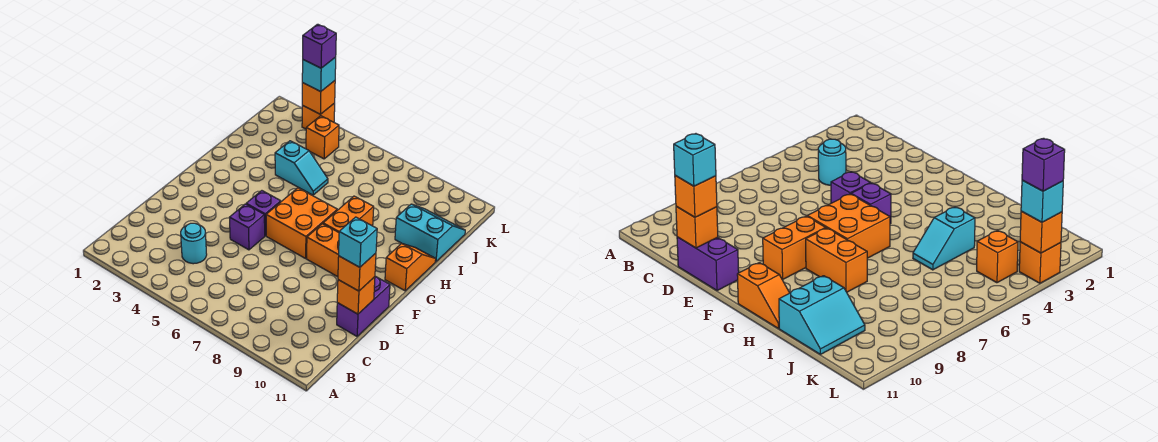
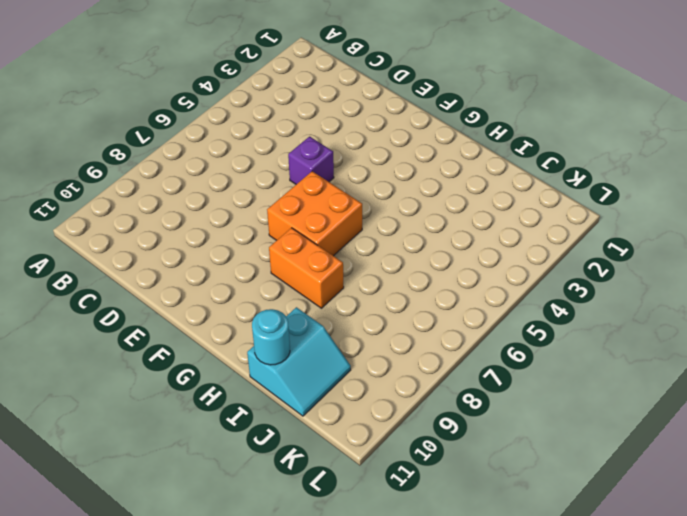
cyan 1x1 round brick [252,309,290,365] -> cyan 1x1 round brick moved to [181,223,207,264]
none -> purple 1x2 brick [337,276,390,336]
none -> purple 1x1 brick [246,191,281,236]
none -> orange 1x2 brick [307,224,339,277]

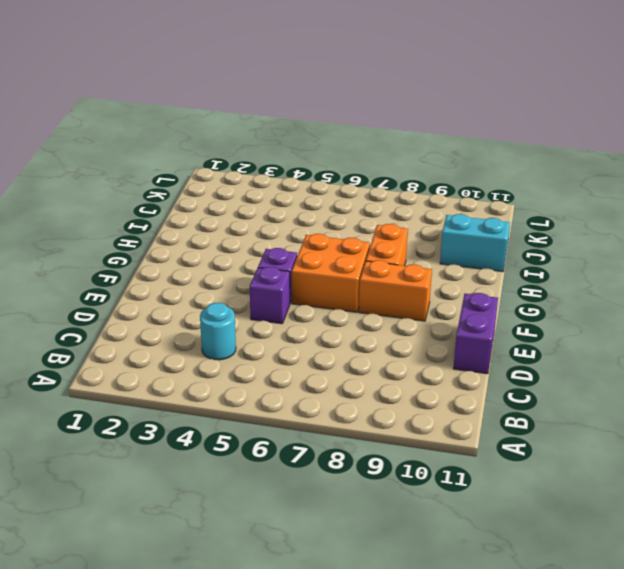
none -> orange 1x2 slope [385,243,436,291]
none -> cyan 1x2 slope [275,141,328,195]
none -> orange 1x1 brick [306,116,339,159]

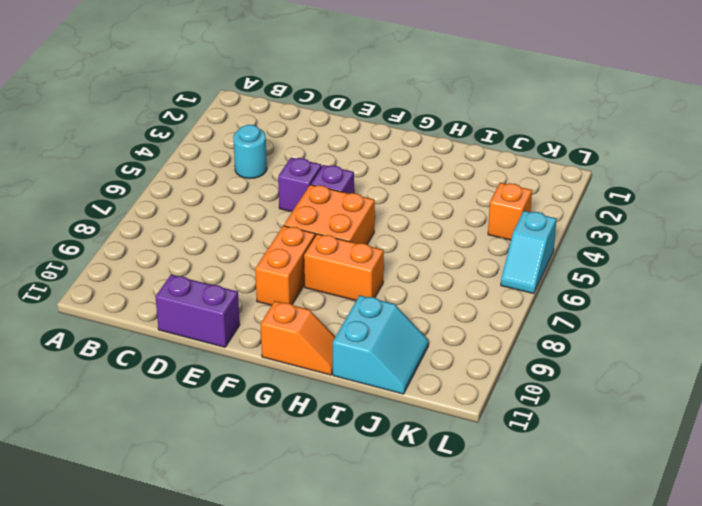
cyan 1x2 slope [501,211,557,294] -> cyan 1x2 slope moved to [275,141,328,195]
none -> orange 1x1 brick [302,103,335,129]
none -> orange 1x1 brick [337,277,375,314]
none -> orange 1x1 brick [302,81,335,114]

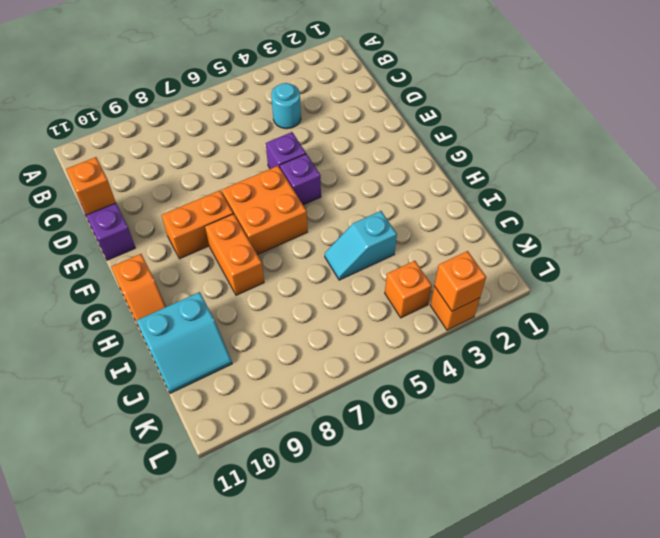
none -> orange 1x1 brick [338,253,376,291]
none -> cyan 1x1 brick [302,57,336,92]
none -> cyan 1x1 brick [339,217,377,267]

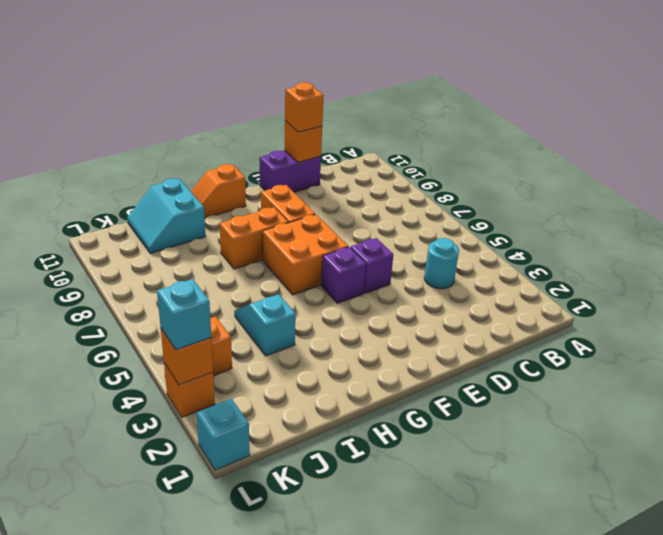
cyan 1x1 brick [196,399,250,470] -> cyan 1x1 brick moved to [339,217,377,267]
none -> purple 1x1 brick [303,24,336,68]

